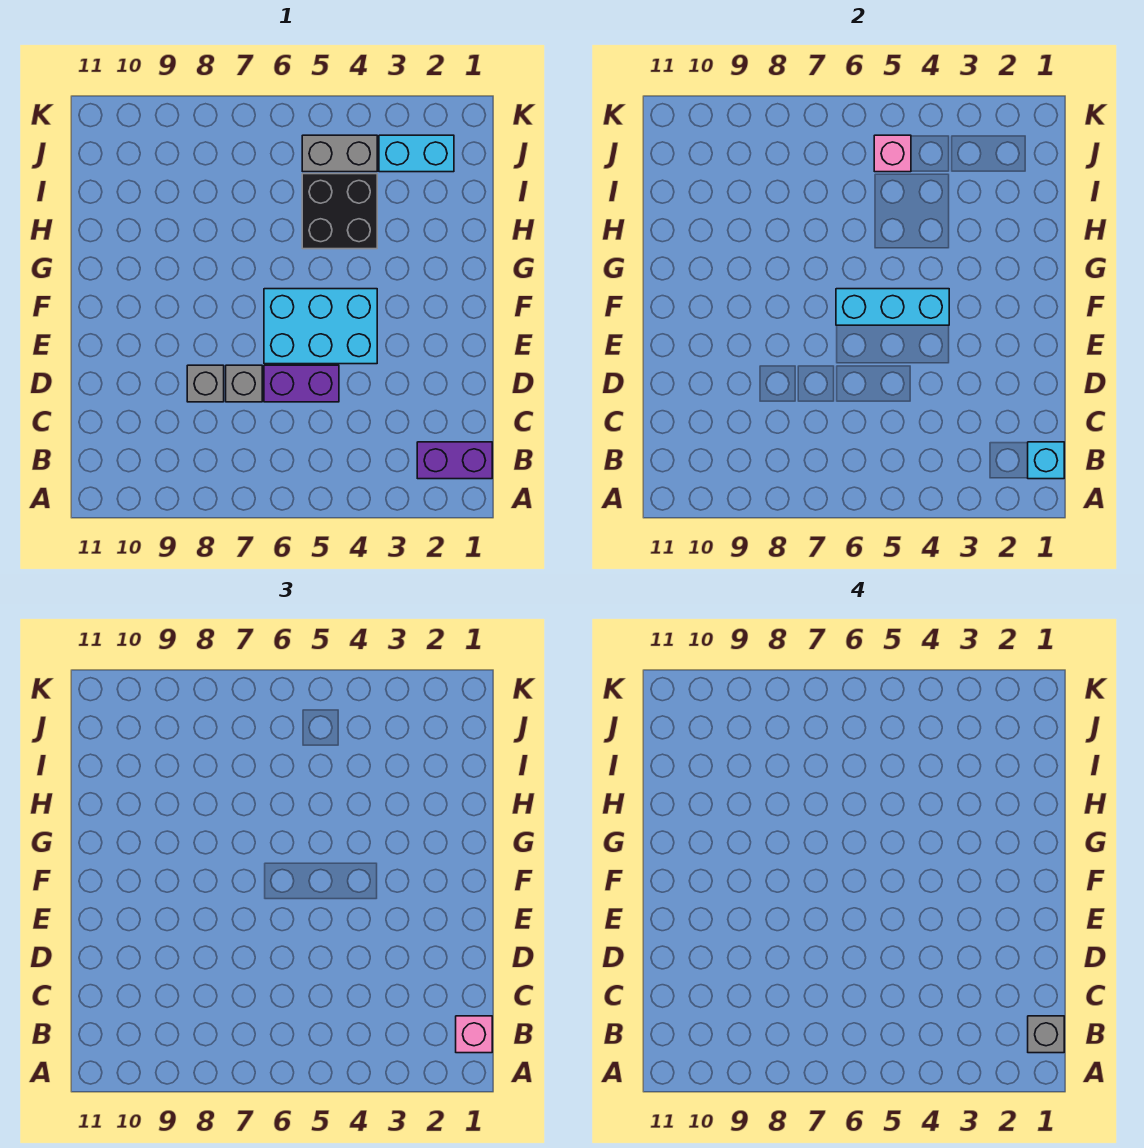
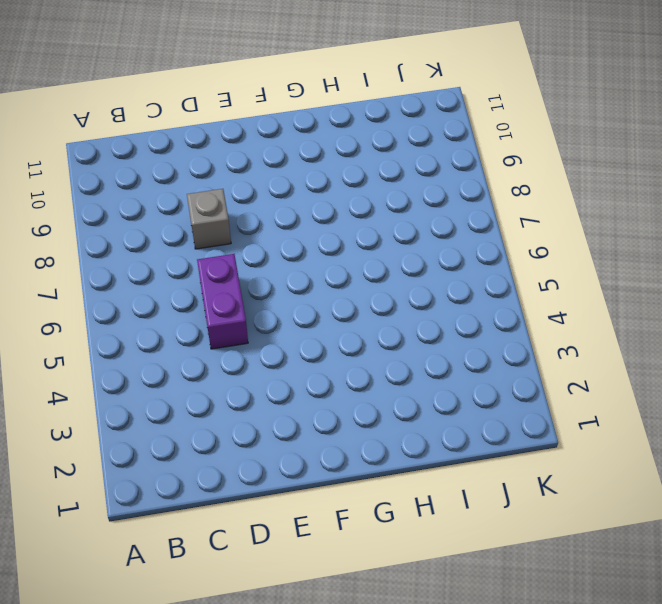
none -> purple 1x2 brick [417,442,492,479]
none -> grey 1x1 brick [226,365,262,402]
none -> cyan 2x3 brick [264,289,377,364]

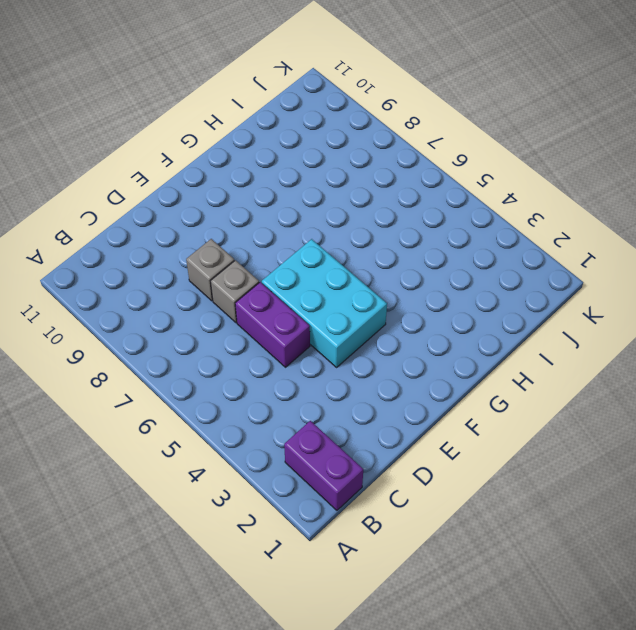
none -> black 2x2 brick [302,174,377,249]
none -> cyan 1x2 brick [379,135,454,172]
none -> grey 1x2 brick [302,135,377,172]

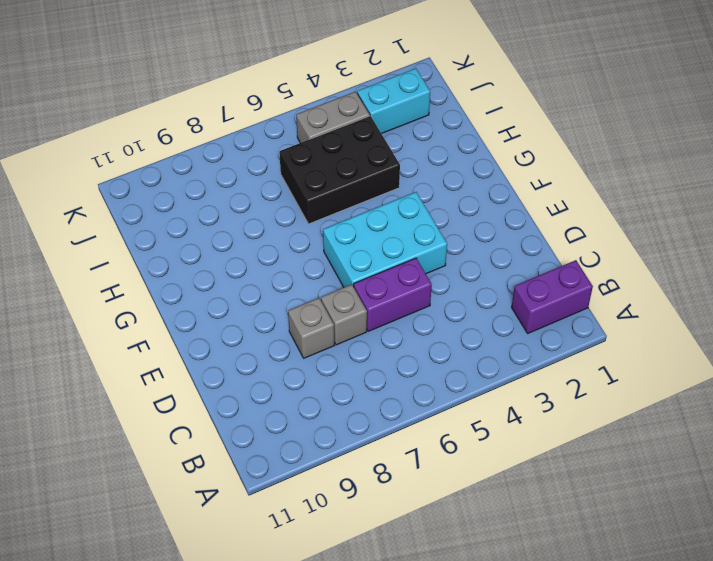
black 2x3 brick [279,116,400,224] -> black 2x2 brick [302,174,377,249]
none -> cyan 1x1 brick [1028,442,1064,479]
none -> cyan 1x3 brick [836,289,949,325]
none -> pink 1x1 brick [874,135,911,172]

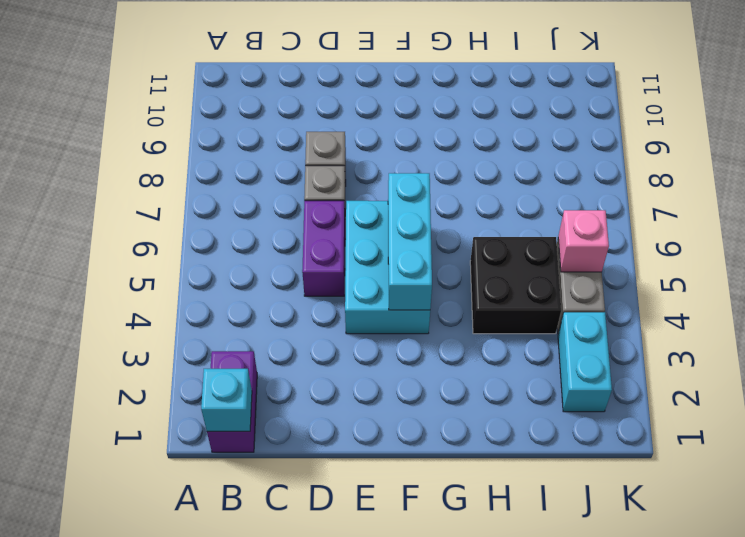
none -> pink 1x1 brick [456,1016,492,1053]
none -> grey 1x1 brick [1028,1016,1064,1053]

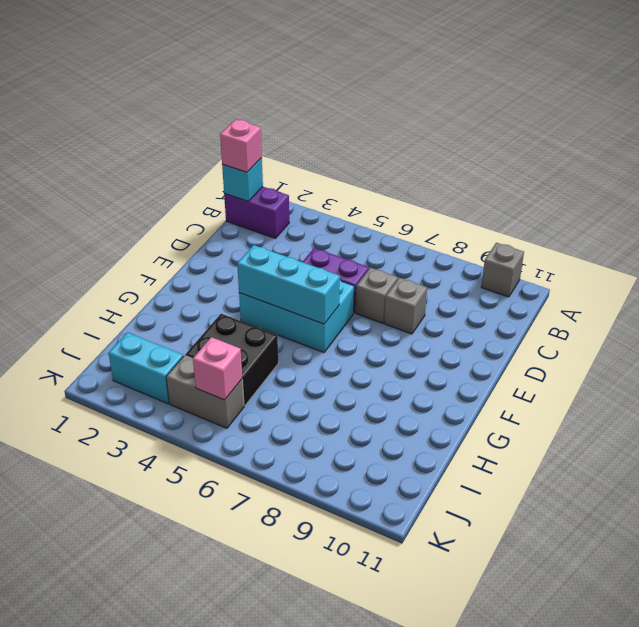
grey 1x1 brick [481,243,524,297] -> grey 1x1 brick moved to [1028,1016,1064,1053]

